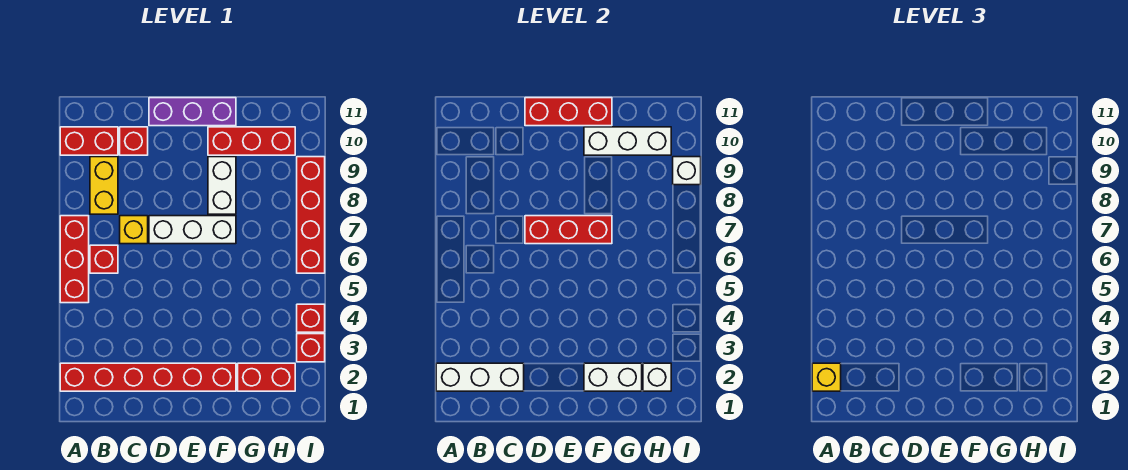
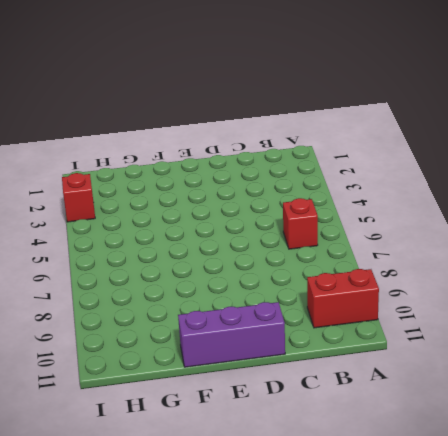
none -> red 1x6 brick [60,363,236,391]
none -> red 1x3 brick [60,216,89,303]
none -> yellow 1x2 brick [90,157,118,214]

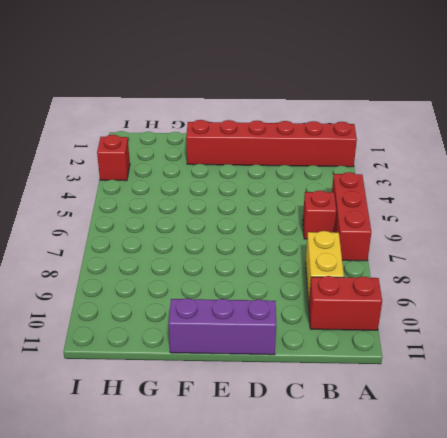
none -> yellow 1x1 brick [120,216,148,244]
none -> red 1x1 brick [120,127,148,155]
none -> white 1x3 brick [149,216,236,244]

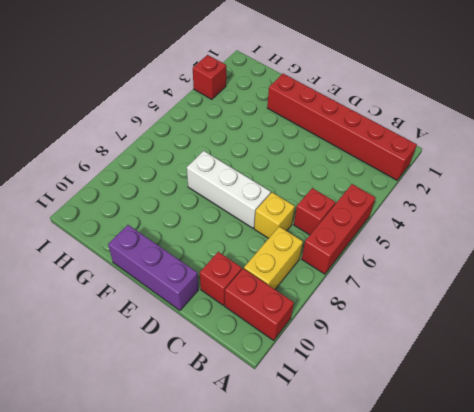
none -> white 1x2 brick [208,157,236,214]
none -> red 1x3 brick [208,127,295,155]
none -> red 1x2 brick [238,363,295,391]

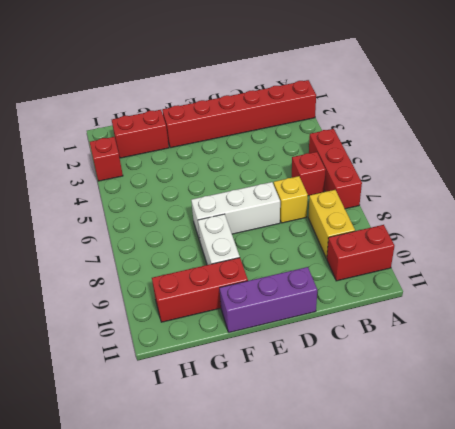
none -> red 1x1 brick [120,127,148,155]
none -> red 1x1 brick [297,304,325,332]
none -> red 1x4 brick [297,157,325,273]

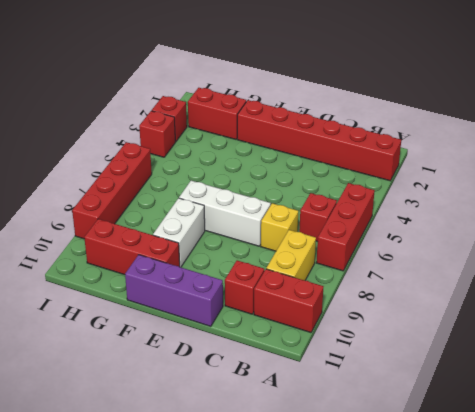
none -> white 1x3 brick [436,363,524,391]
none -> red 1x3 brick [525,216,612,244]
none -> red 1x3 brick [525,98,612,126]

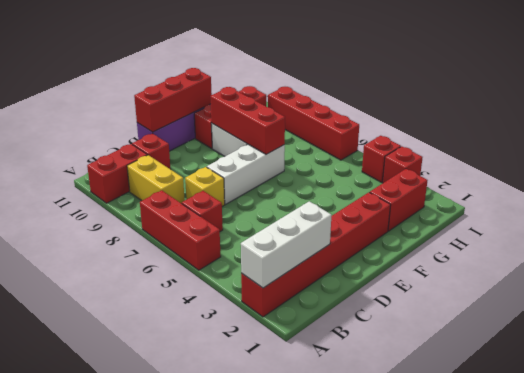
red 1x3 brick [210,87,285,154] -> red 1x3 brick turned to [525,216,612,244]
none -> white 1x2 brick [584,363,642,391]
none -> white 1x3 brick [584,127,671,155]
none -> white 1x1 brick [643,363,671,391]

